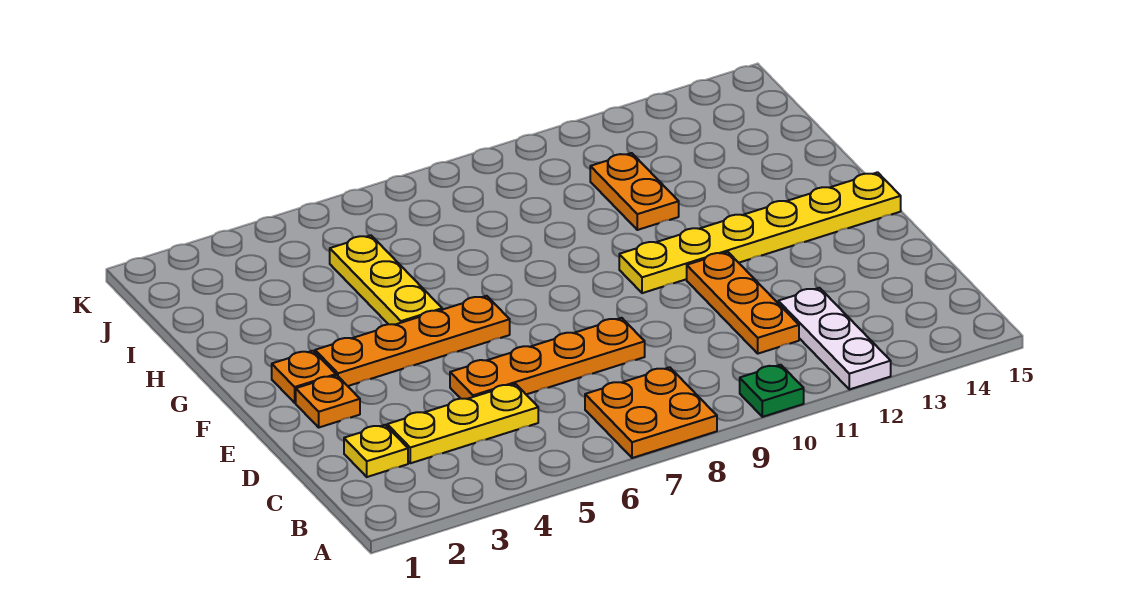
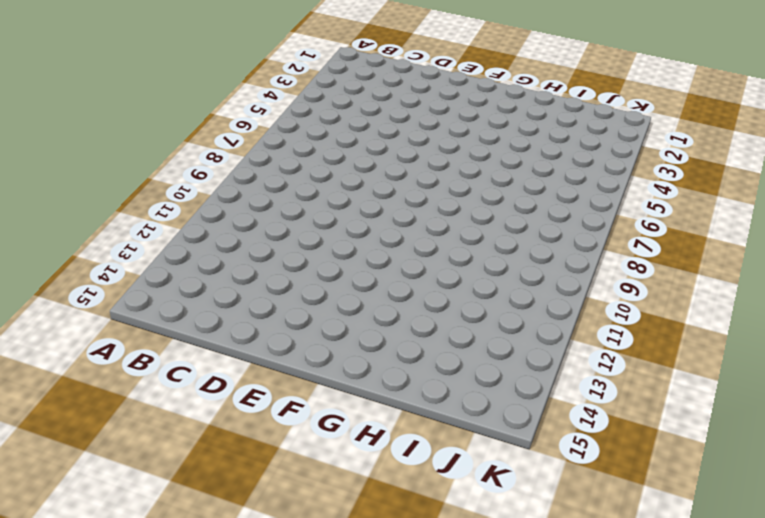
none -> orange 2x2 plate [585,367,717,458]
none -> green 1x1 plate [740,365,804,417]
none -> white 1x3 plate [778,288,891,389]

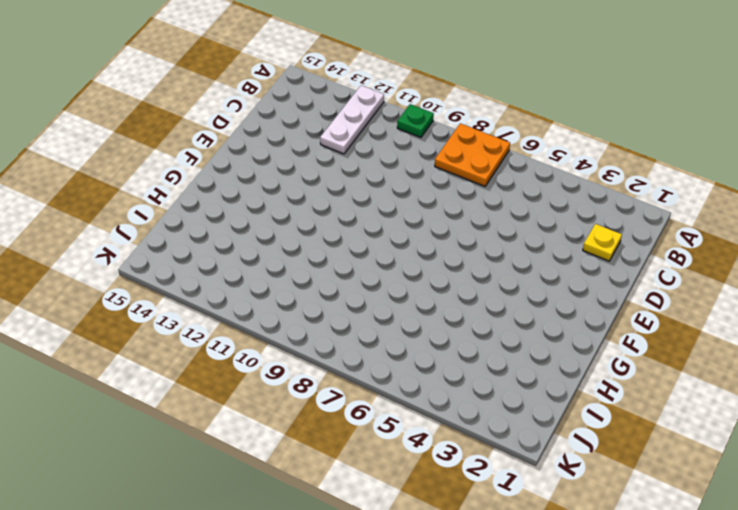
none -> yellow 1x3 plate [387,384,538,463]
none -> orange 1x3 plate [687,252,799,354]
none -> orange 1x4 plate [450,318,645,399]

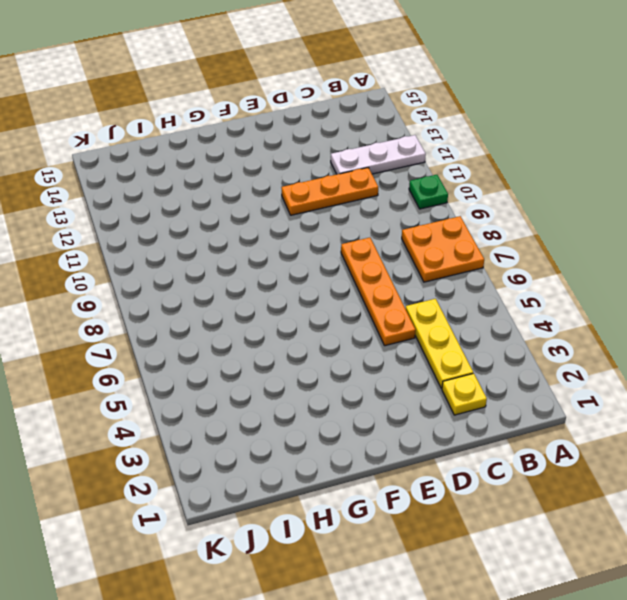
none -> orange 1x1 plate [296,375,360,427]
none -> orange 1x1 plate [272,351,336,403]
none -> orange 1x4 plate [315,296,510,386]

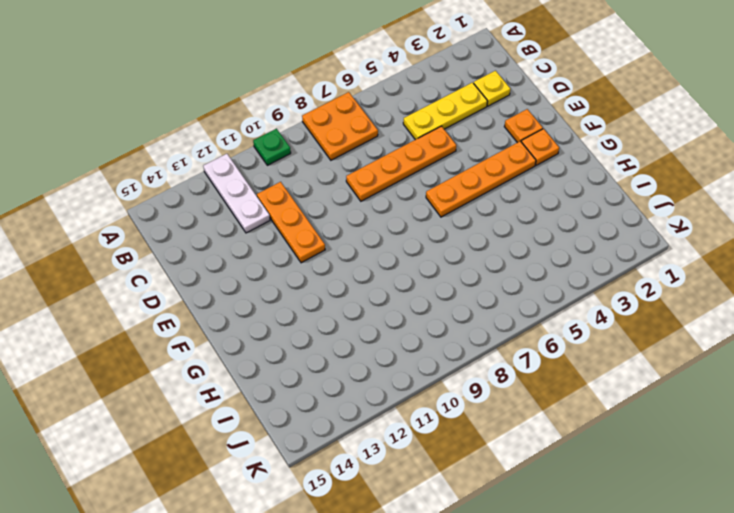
none -> yellow 1x6 plate [619,172,901,293]
none -> yellow 1x3 plate [330,235,442,325]
none -> orange 1x2 plate [590,153,679,230]

